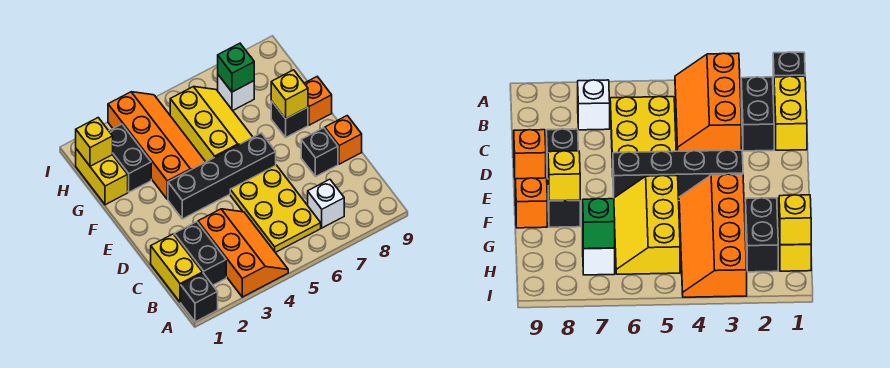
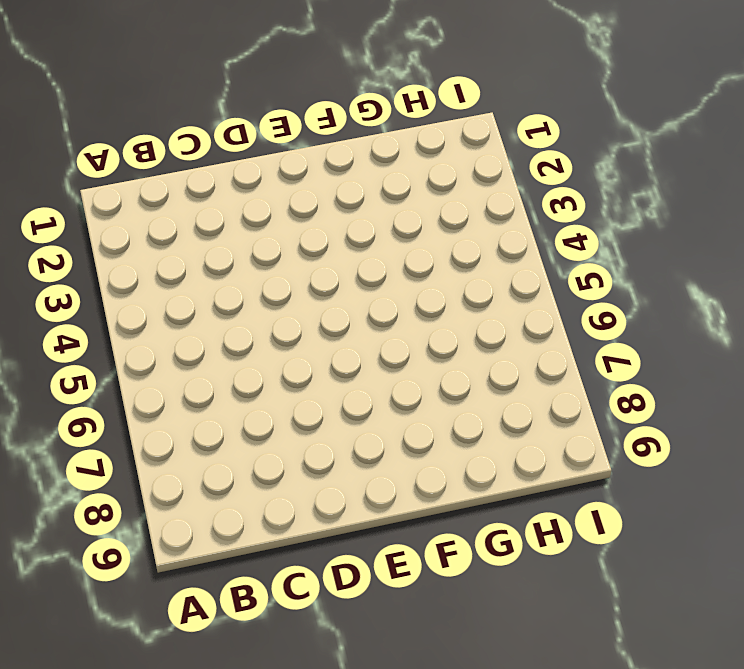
none -> black 1x1 brick [181,273,218,322]
none -> orange 2x3 slope [198,209,288,297]
none -> yellow 1x2 brick [151,234,203,302]

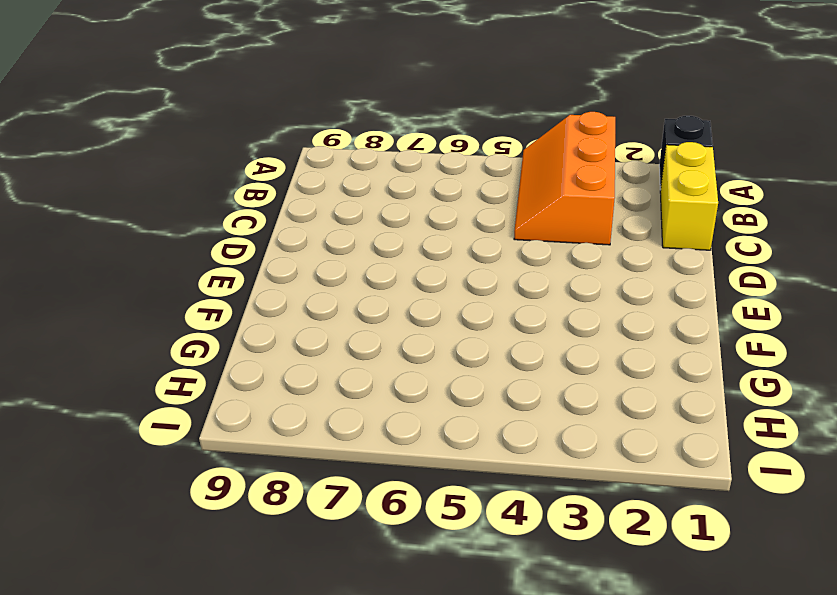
none -> black 1x2 brick [174,222,226,285]
none -> yellow 2x3 plate [230,165,321,253]
none -> white 1x1 brick [308,179,344,228]

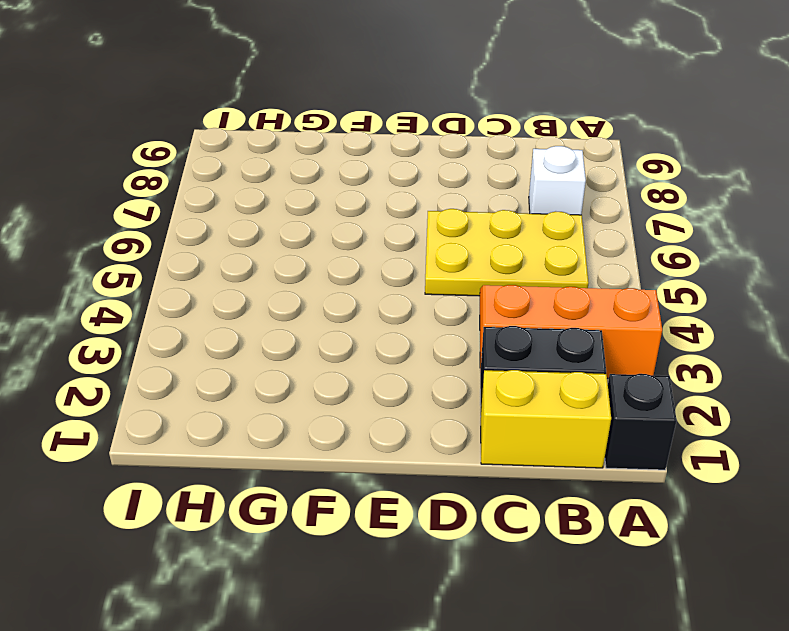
none -> black 1x1 brick [301,128,338,177]
none -> orange 1x1 brick [325,116,362,164]
none -> black 1x4 brick [168,133,276,219]

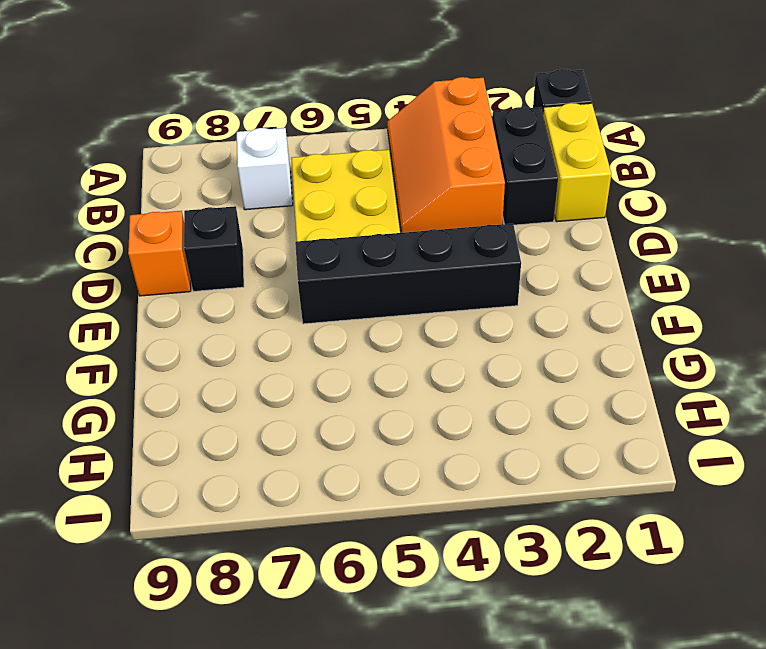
none -> orange 2x4 slope [108,92,205,199]
none -> yellow 2x3 slope [170,87,253,162]
none -> black 1x1 brick [271,101,308,137]

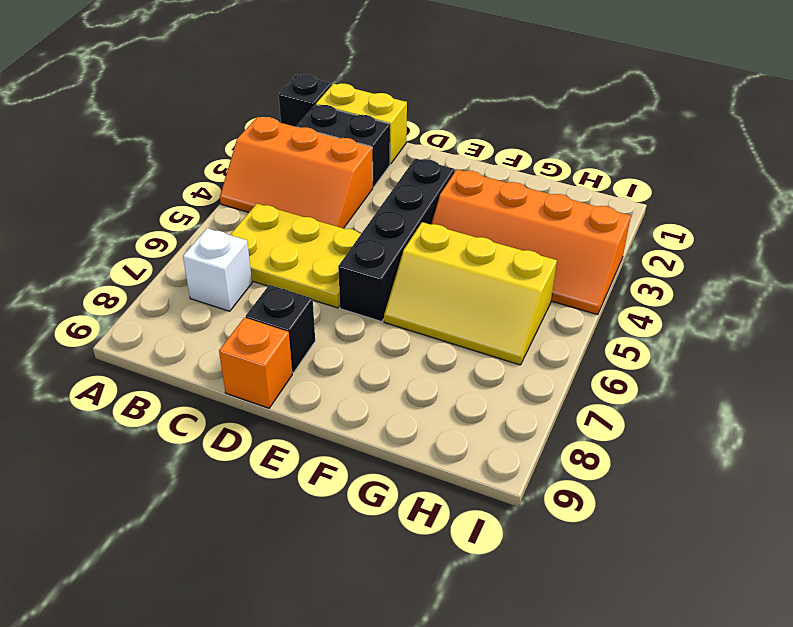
none -> black 1x1 brick [271,101,308,137]
none -> orange 1x1 brick [304,77,332,125]
none -> yellow 1x2 brick [76,149,128,205]

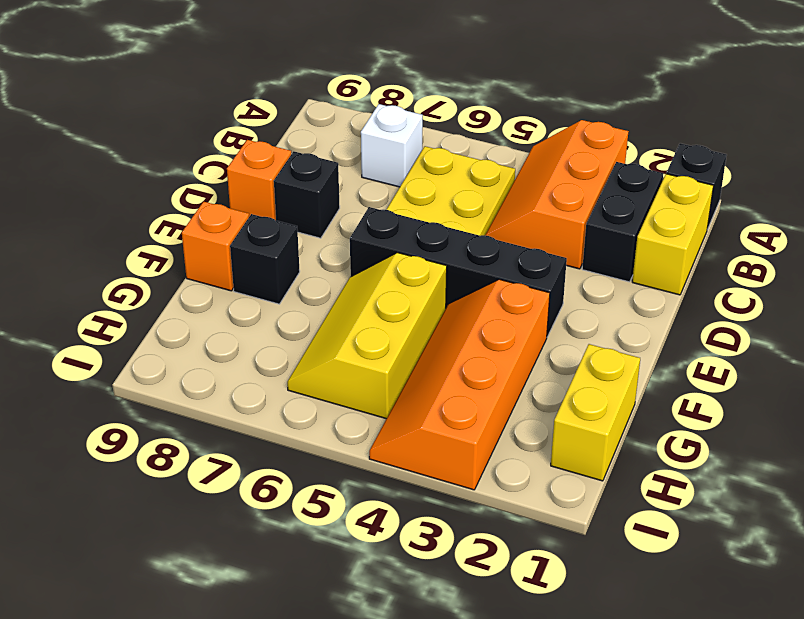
none -> black 1x2 brick [109,124,151,192]
none -> white 1x1 brick [218,75,254,111]
none -> yellow 1x1 brick [271,70,308,119]

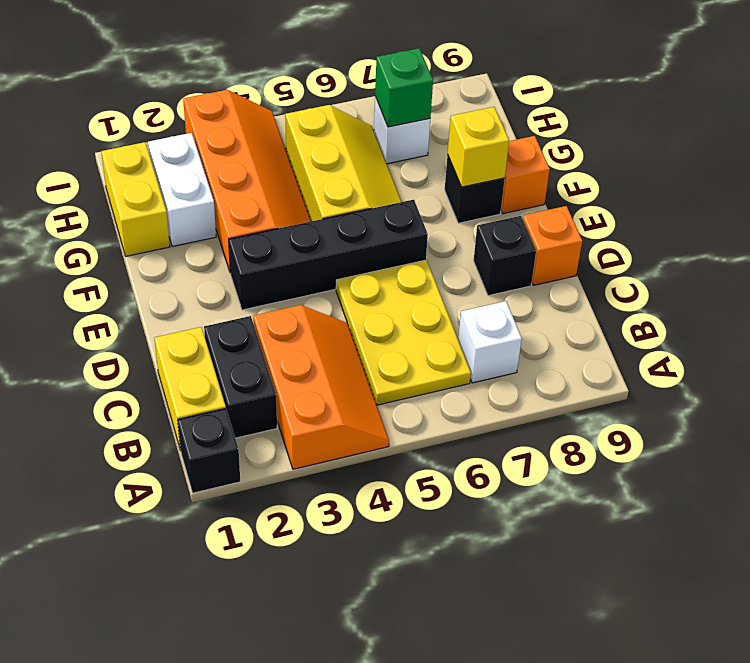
white 1x2 brick [148,133,216,247] -> black 1x2 brick [109,124,151,192]
none -> yellow 1x1 brick [76,118,113,166]

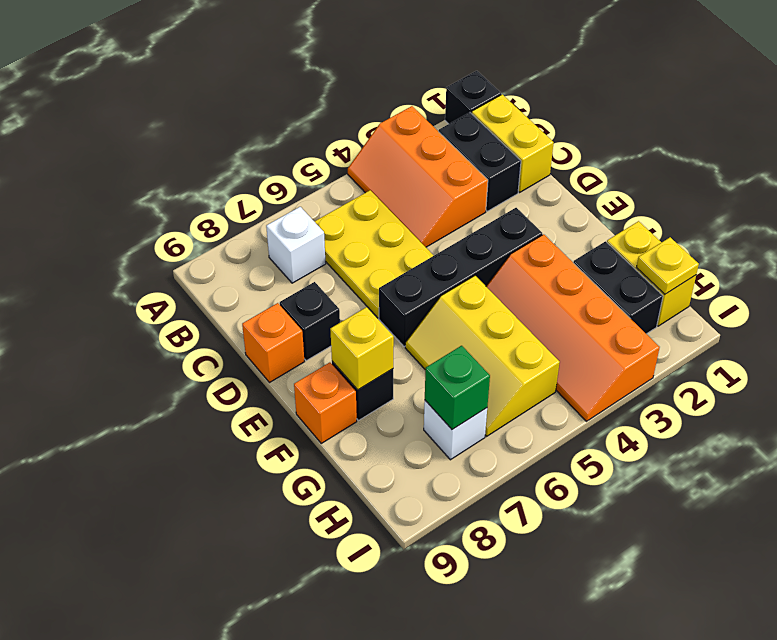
yellow 1x1 plate [636,237,699,294] -> yellow 1x1 brick [76,118,113,166]

